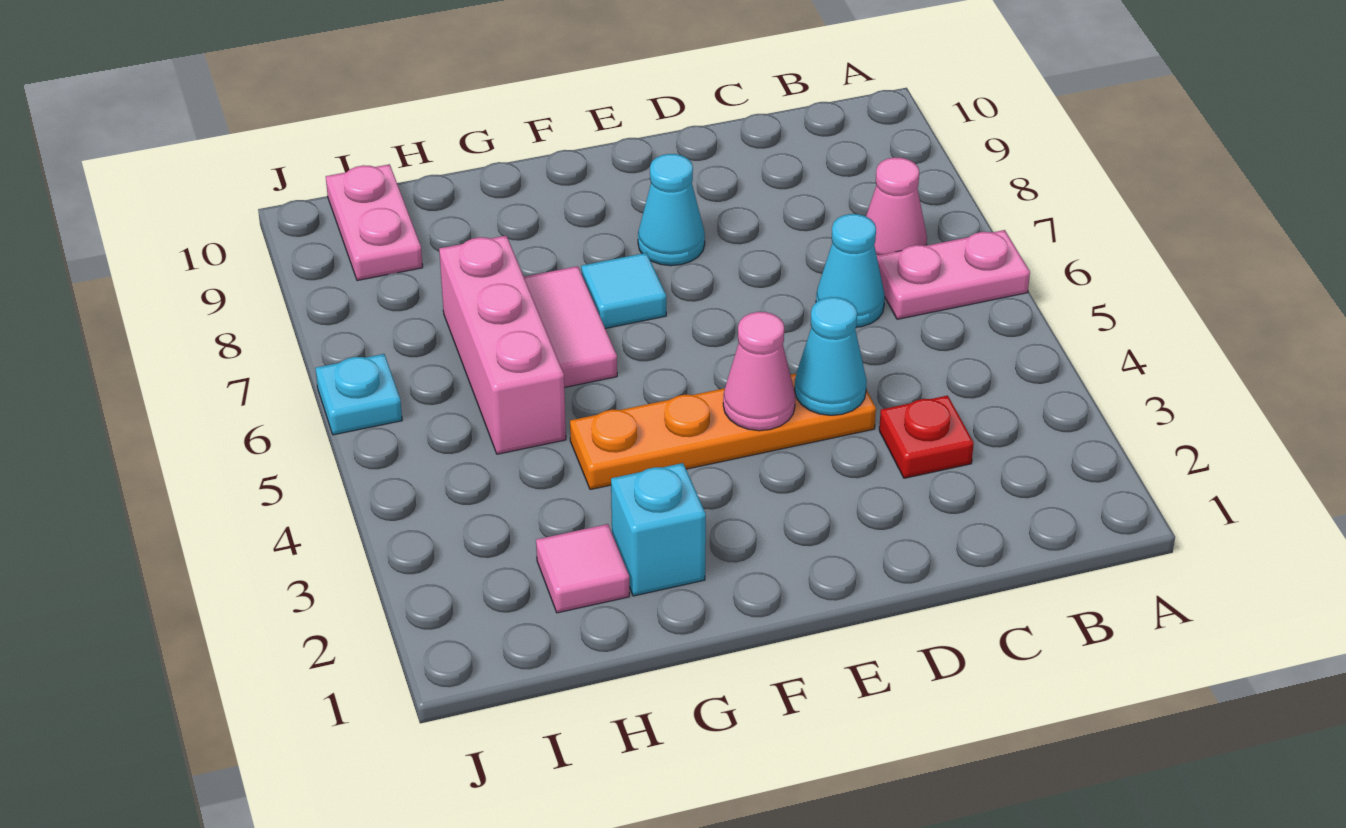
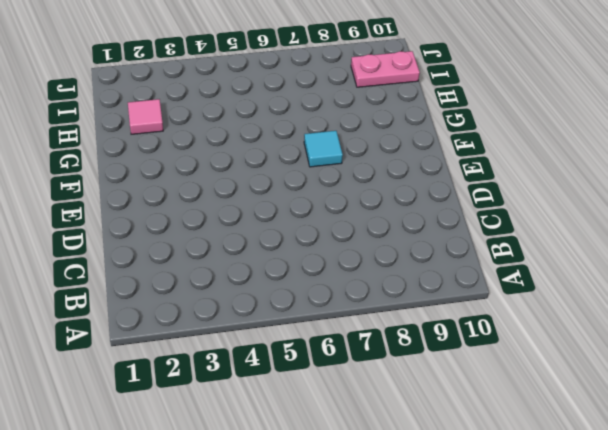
none -> pink 1x2 plate [877,230,1030,319]
none -> pink 1x1 cone [866,157,927,255]
none -> red 1x1 plate [879,395,974,478]

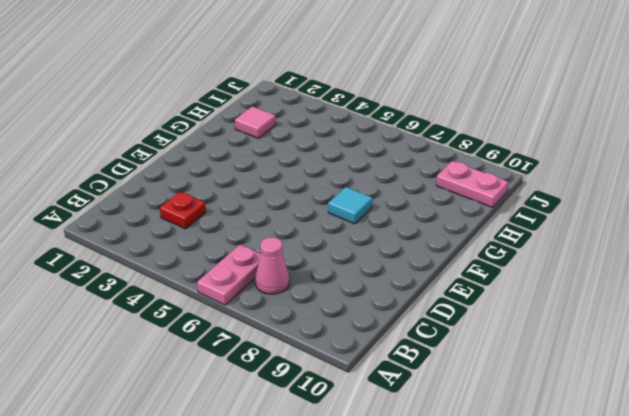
none -> cyan 1x1 cone [816,214,885,327]
none -> orange 1x4 plate [570,374,876,490]
none -> cyan 1x1 cone [638,154,705,266]

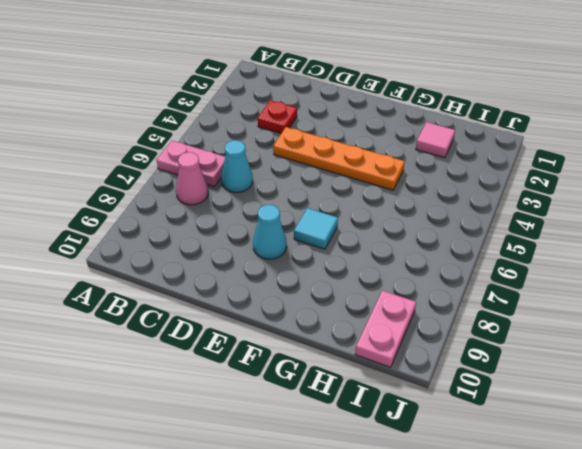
none -> cyan 1x1 brick [611,463,706,596]
none -> pink 1x2 tile [524,266,617,388]
none -> pink 1x3 brick [439,236,566,454]

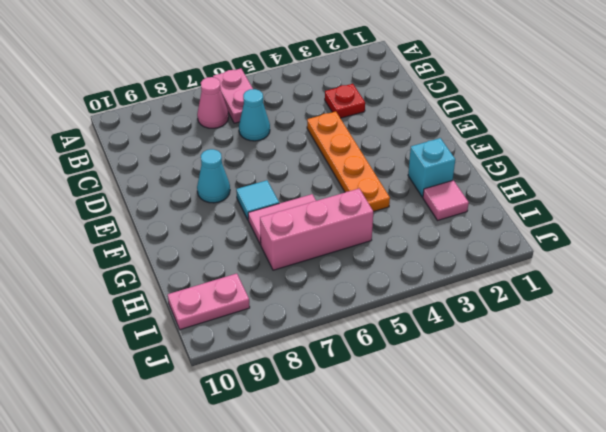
none -> cyan 1x1 plate [316,354,402,435]
none -> cyan 1x1 cone [795,297,867,415]
none -> pink 1x1 cone [723,312,795,431]

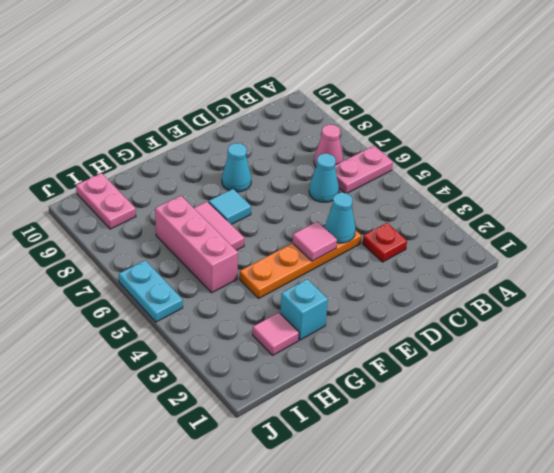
pink 1x1 tile [293,222,337,261] -> pink 1x1 cone [723,312,795,431]
cyan 1x2 plate [119,260,183,322] -> cyan 1x1 plate [316,354,402,435]

